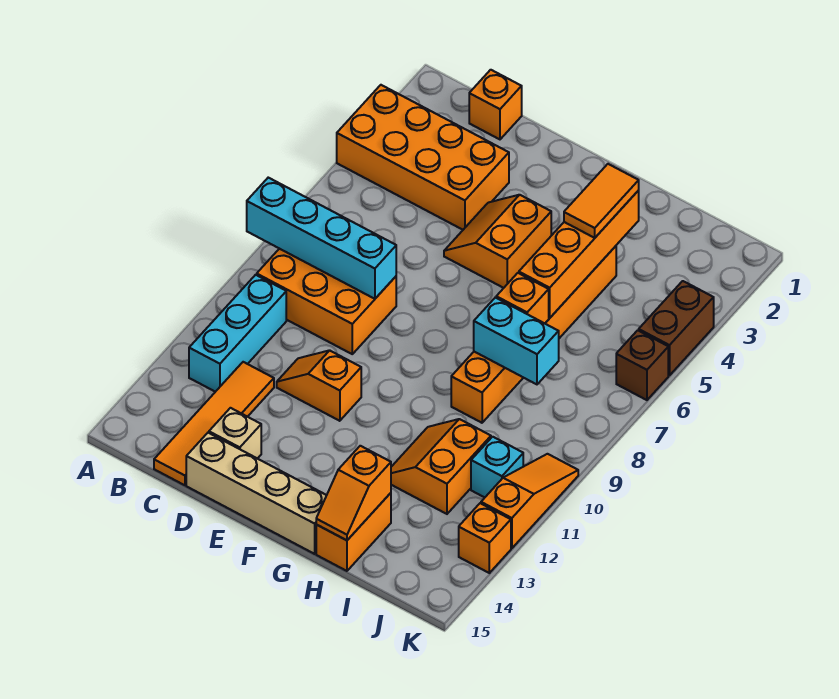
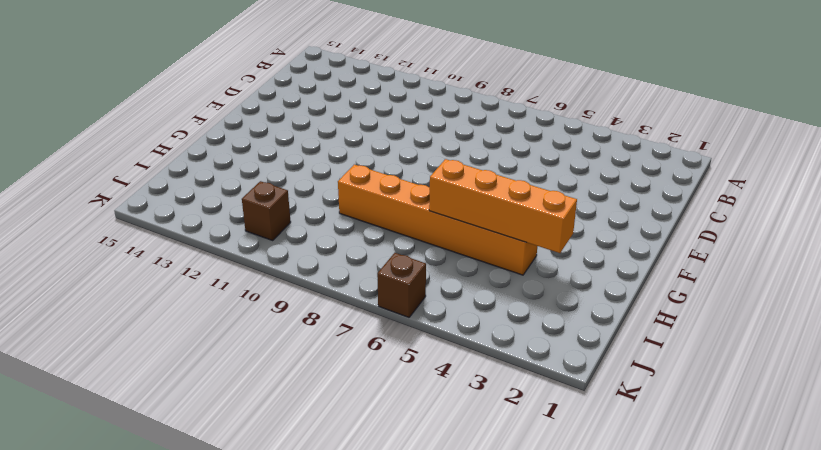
brown 1x1 brick [242,181,291,240] -> cyan 1x1 brick [471,437,523,497]
none -> orange 2x4 brick [337,85,509,230]
none -> orange 2x3 brick [257,249,396,354]
none -> cyan 1x3 brick [189,275,286,392]

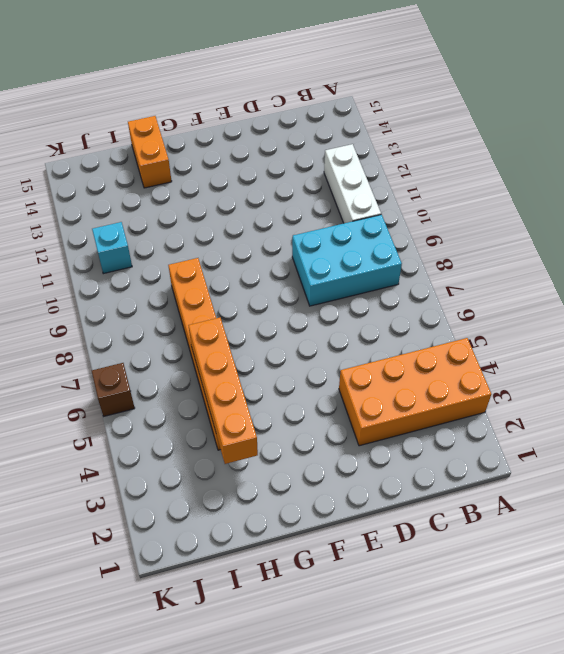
cyan 2x3 brick [292,215,402,306] -> orange 2x3 brick [257,249,396,354]
white 1x3 brick [324,144,381,223] -> cyan 1x3 brick [189,275,286,392]
none -> orange 1x1 brick [469,70,522,139]
none -> orange 1x4 tile [154,362,274,485]
none -> orange 1x2 slope [277,350,361,421]

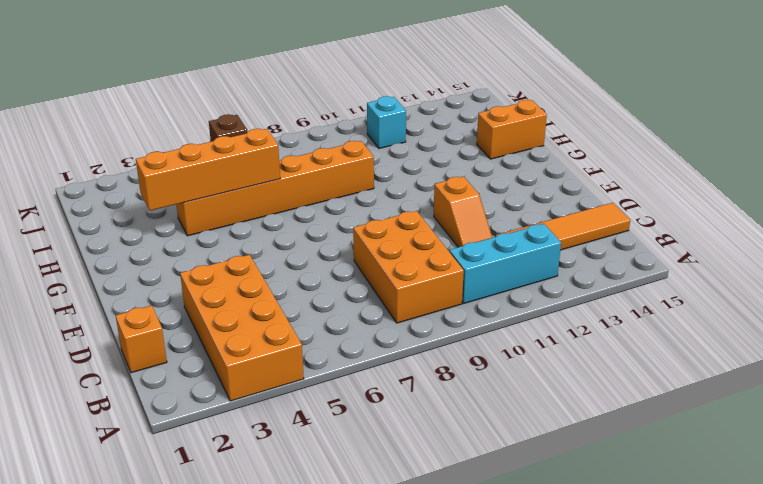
none -> tan 1x1 brick [209,408,261,459]
none -> tan 1x4 brick [186,433,327,554]
none -> orange 2x2 slope [444,195,551,288]

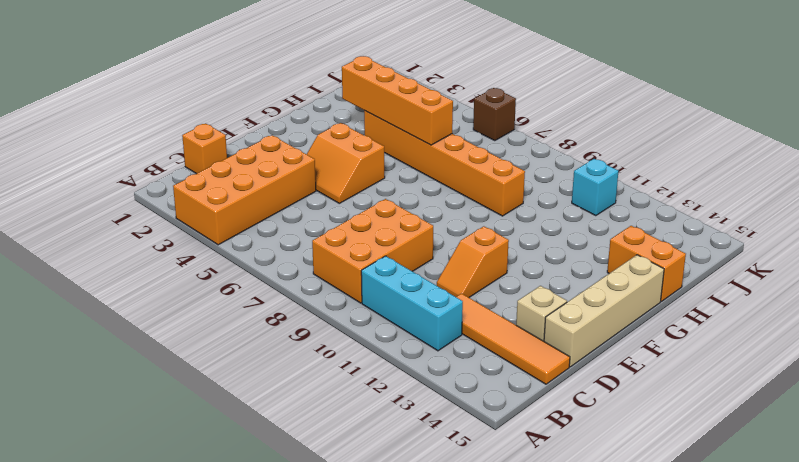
none -> orange 2x2 slope [391,419,491,514]
none -> brown 1x2 brick [639,281,714,375]
none -> orange 1x3 slope [481,454,578,548]

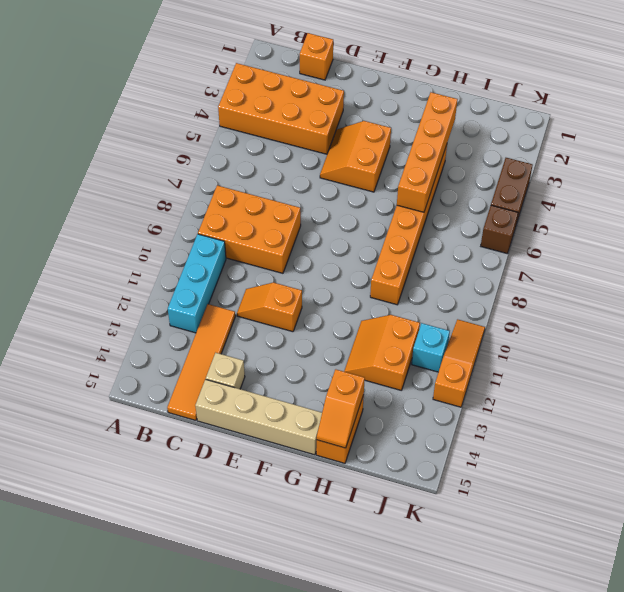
none -> orange 1x1 brick [459,503,511,573]
none -> cyan 1x4 brick [247,178,396,299]
none -> orange 1x1 brick [496,273,549,323]

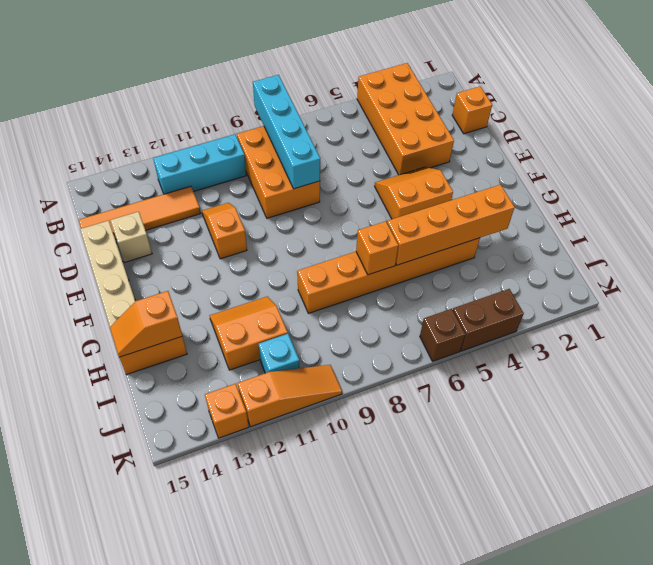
none -> cyan 1x2 brick [474,298,559,384]
none -> orange 1x2 tile [564,164,639,238]

